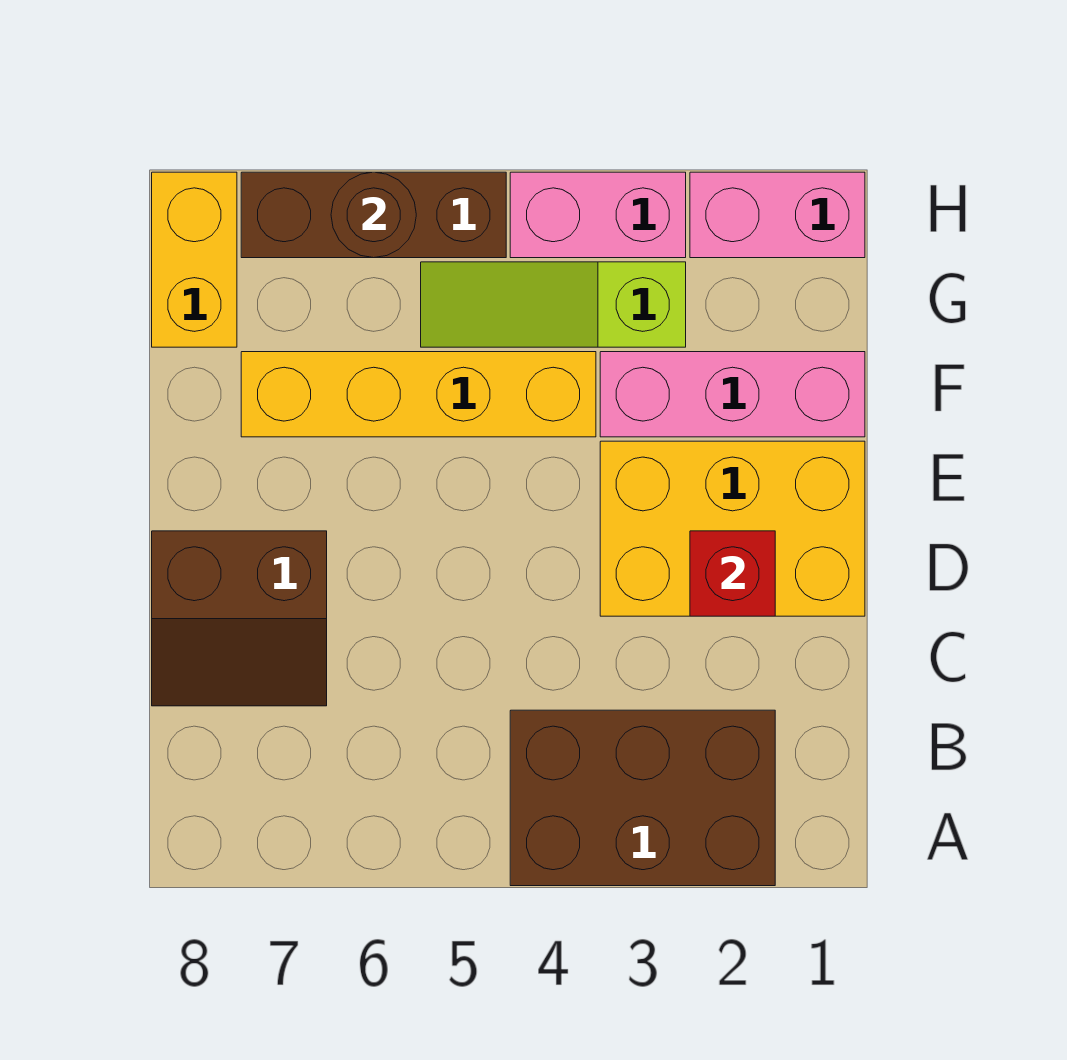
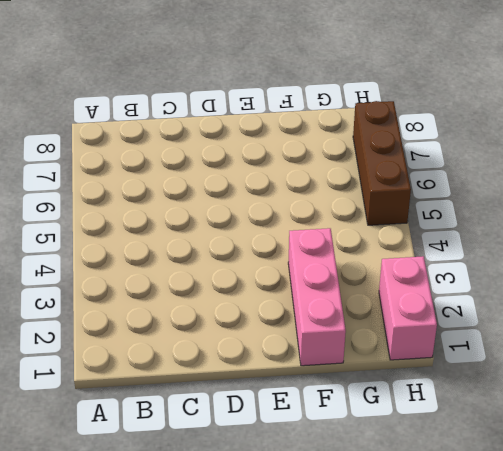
none -> brown 2x3 brick [510,710,775,886]
none -> brown 2x2 slope [152,531,327,706]
none -> yellow 2x3 brick [600,441,865,616]

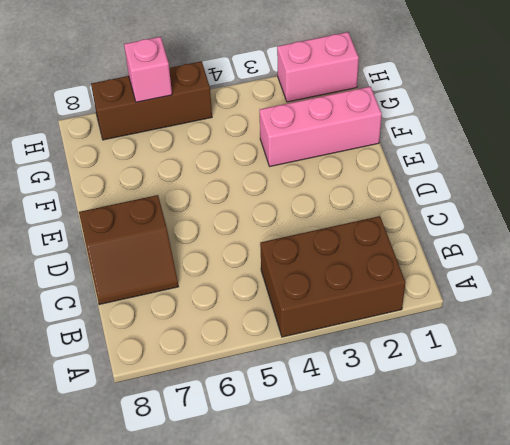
pink 1x1 brick [124,37,172,102] -> brown 1x1 round brick [331,172,416,258]
none -> yellow 2x3 brick [600,441,865,616]
none -> yellow 1x4 brick [241,352,596,437]
none -> lime 1x3 slope [421,262,686,347]

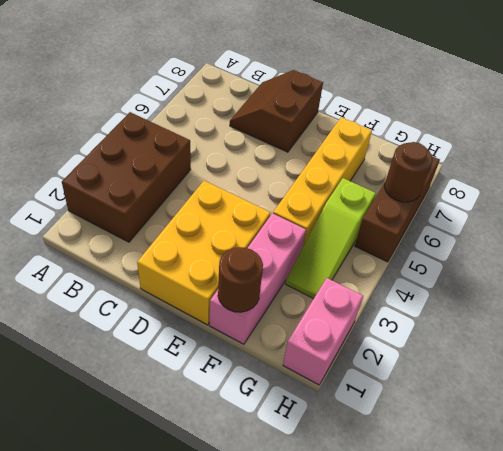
brown 1x1 round brick [218,247,263,312] -> none
lime 1x3 slope [285,178,376,299] -> lime 1x3 slope turned to [421,262,686,347]
none -> yellow 1x2 brick [152,172,237,347]
none -> pink 1x2 brick [510,172,686,258]
none -> red 1x1 brick [690,531,775,616]

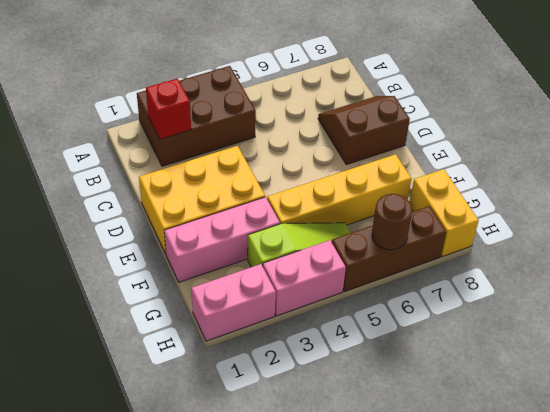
red 1x1 brick [146,78,191,139] -> red 1x1 brick moved to [690,531,775,616]

